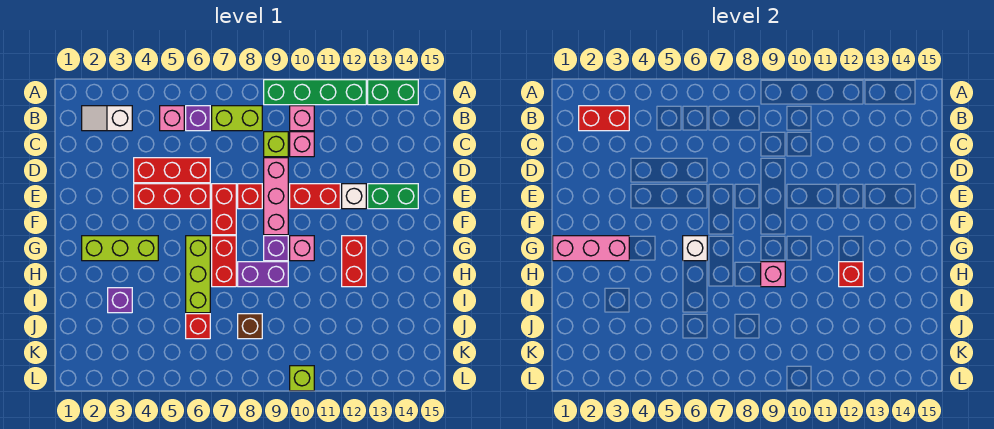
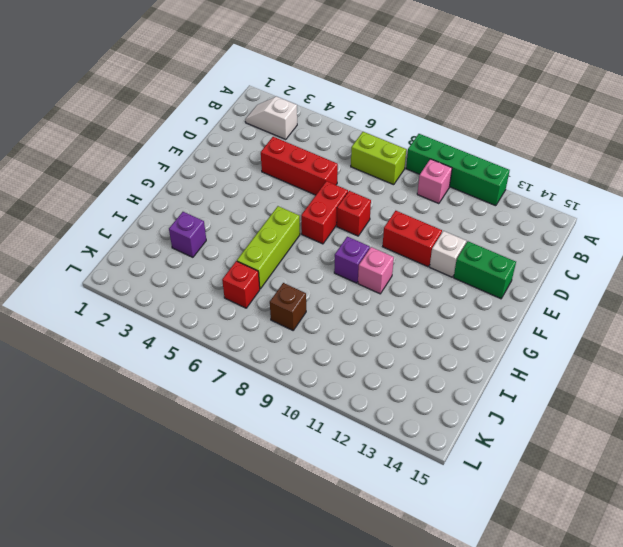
none -> green 1x2 brick [368,80,418,105]
none -> pink 1x1 brick [160,106,184,131]
none -> purple 1x1 brick [186,106,210,131]
none -> lime 1x1 brick [264,132,288,157]

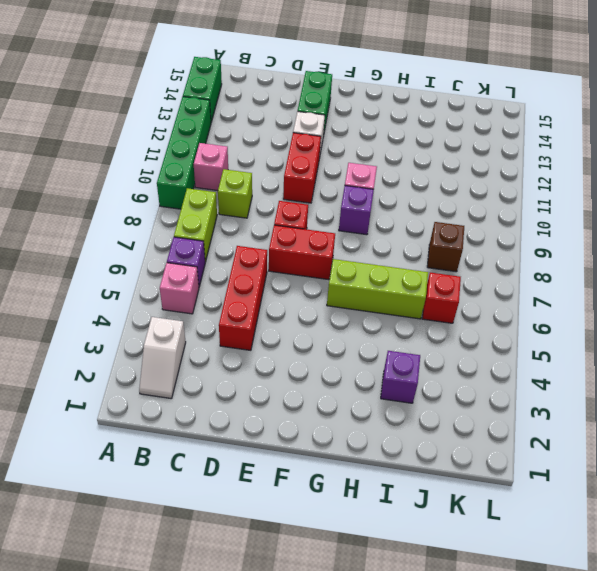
none -> pink 1x1 brick [290,132,314,157]
none -> pink 1x3 brick [264,158,288,235]
none -> red 1x3 brick [134,184,210,209]
none -> lime 1x3 brick [82,236,158,261]

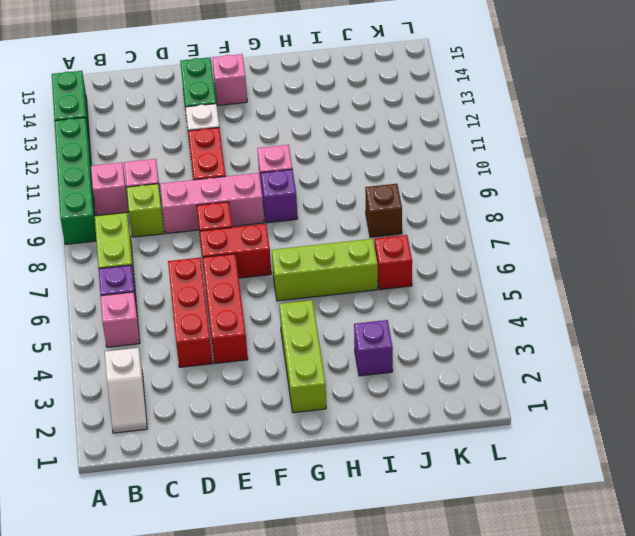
pink 1x1 brick [212,54,247,105] -> pink 1x1 brick moved to [761,262,785,287]
none -> red 1x2 brick [212,236,236,287]
none -> red 1x2 brick [342,236,366,287]
none -> purple 1x2 brick [238,262,288,287]
none -> lime 1x1 brick [290,366,314,391]

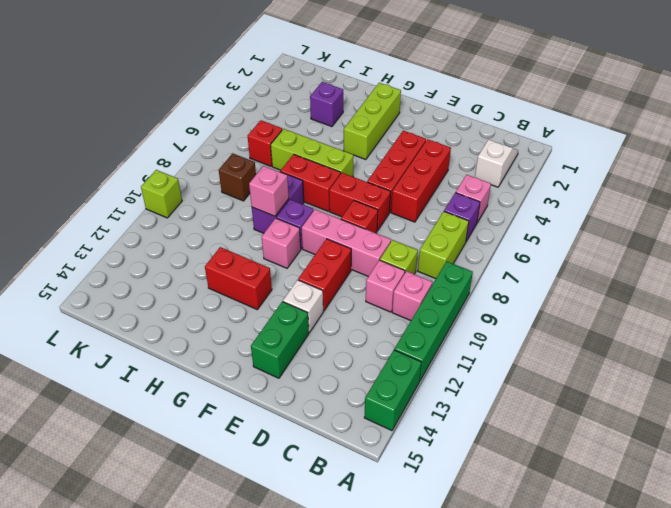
none -> red 1x2 brick [579,106,629,131]
none -> pink 1x3 brick [553,236,629,261]
none -> white 1x1 brick [683,236,707,261]
none -> red 1x1 brick [839,262,863,287]

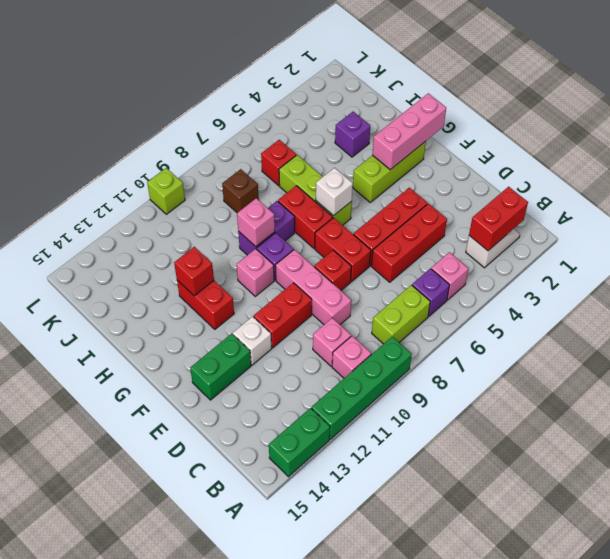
none -> lime 1x1 brick [264,132,288,157]

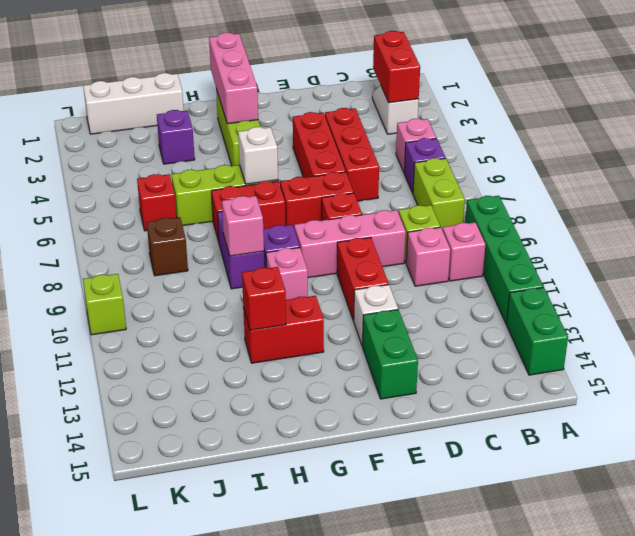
white 1x3 brick [83,73,184,134] -> none

